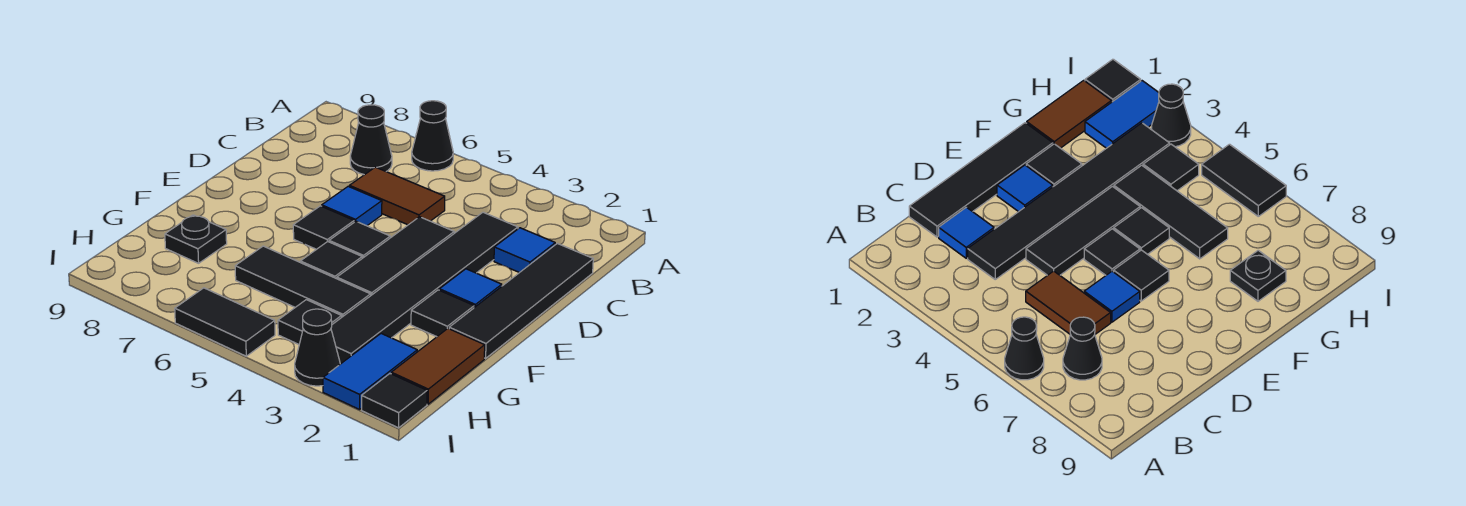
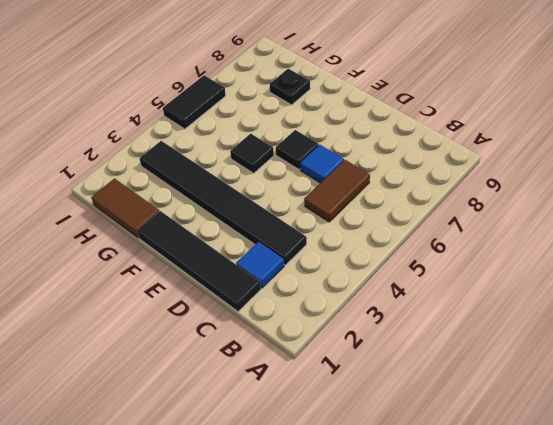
none -> black 1x1 cone [412,101,453,171]
none -> black 1x1 cone [350,105,392,175]
none -> black 1x3 tile [337,217,454,295]

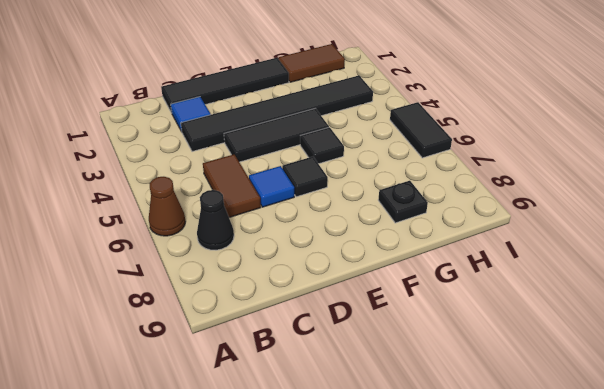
brown 1x1 cone [149,177,186,236] -> black 1x1 cone [412,101,453,171]
none -> blue 1x1 tile [439,269,502,308]
none -> black 1x1 tile [329,221,390,258]
none -> black 1x1 tile [411,290,474,337]

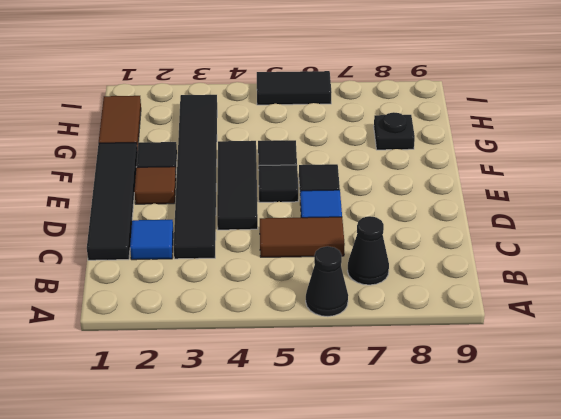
brown 1x1 tile [134,167,176,204] -> blue 1x1 tile [439,269,502,308]
none -> black 1x3 tile [235,246,371,317]
none -> blue 1x2 tile [323,334,417,409]
none -> black 1x1 tile [278,300,342,344]

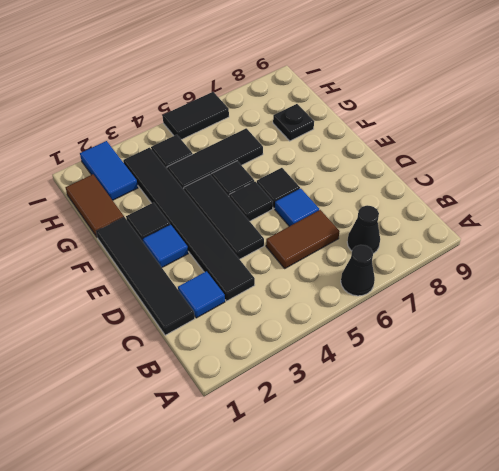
none -> black 1x1 tile [362,374,427,428]
none -> black 1x1 cone [295,309,340,386]

